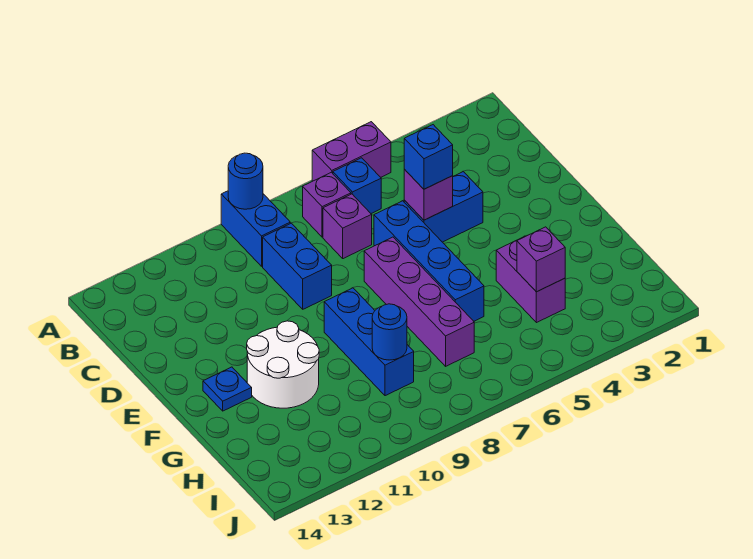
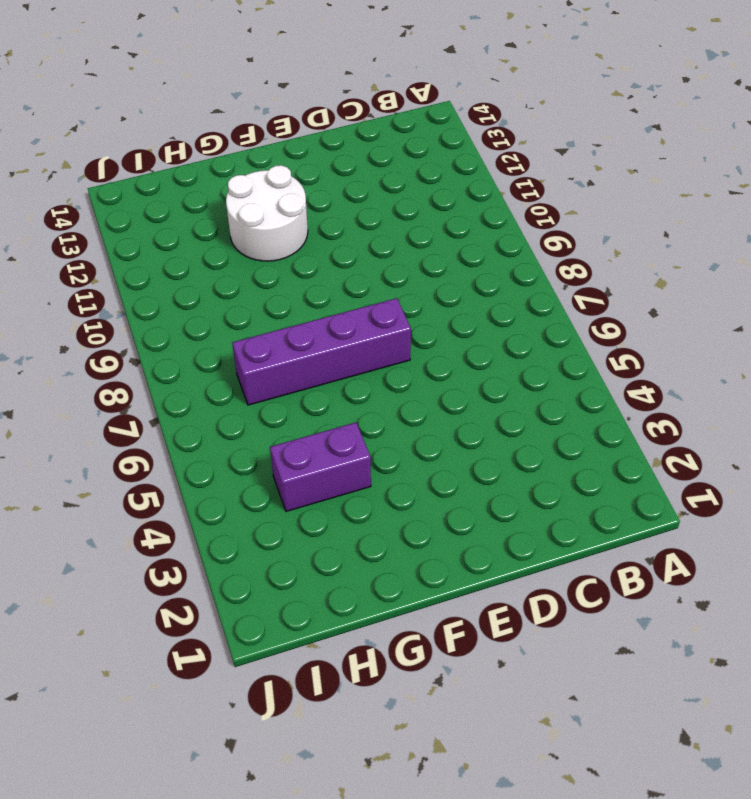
none -> purple 1x2 brick [312,122,391,181]
none -> blue 1x2 brick [221,191,290,266]
none -> blue 1x1 brick [333,158,381,213]

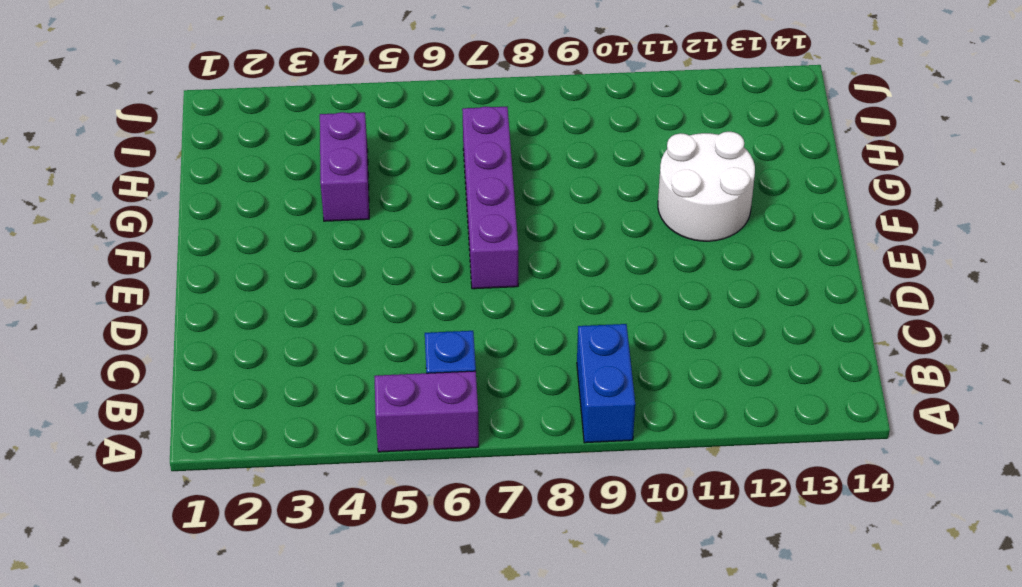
none -> purple 1x1 brick [303,172,351,237]
none -> purple 1x1 brick [323,194,372,259]
none -> blue 1x2 brick [263,223,332,309]

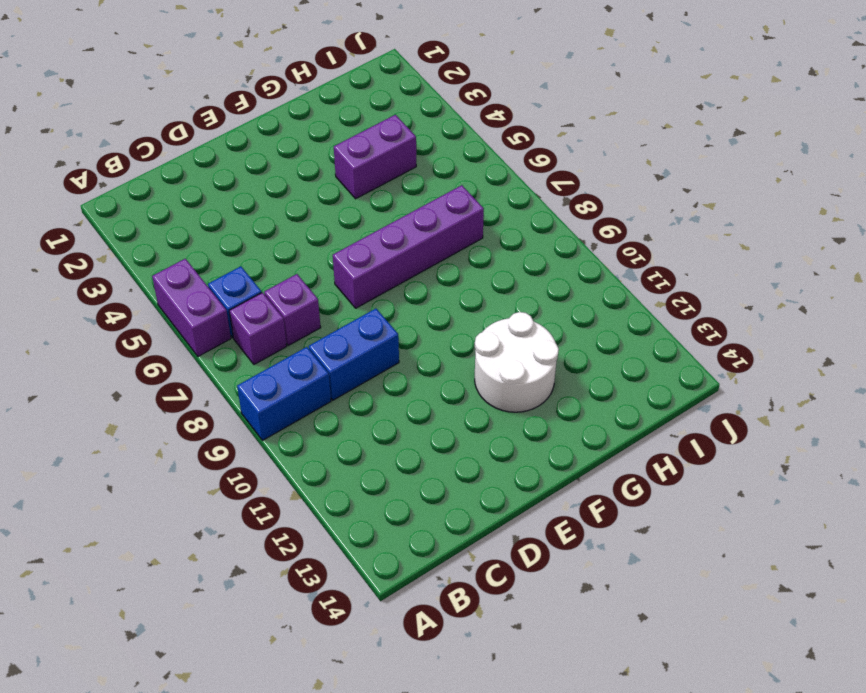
none -> blue 1x2 brick [404,172,483,242]
none -> blue 1x4 brick [374,201,484,321]
none -> blue 1x3 brick [324,288,414,396]

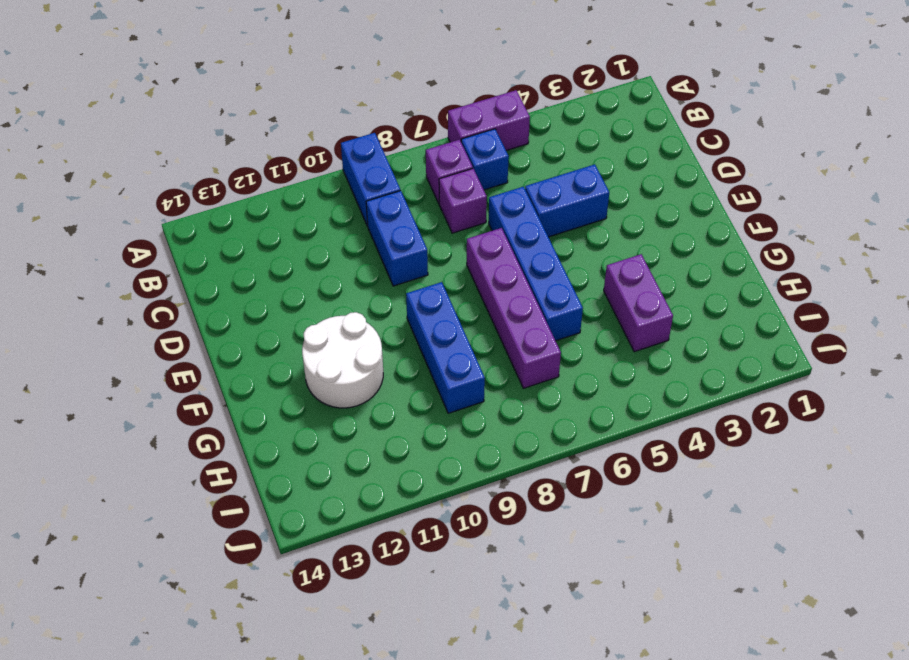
none -> blue 1x1 plate [203,367,252,411]
none -> blue 1x1 round brick [228,153,263,209]
none -> purple 1x1 brick [404,169,453,220]

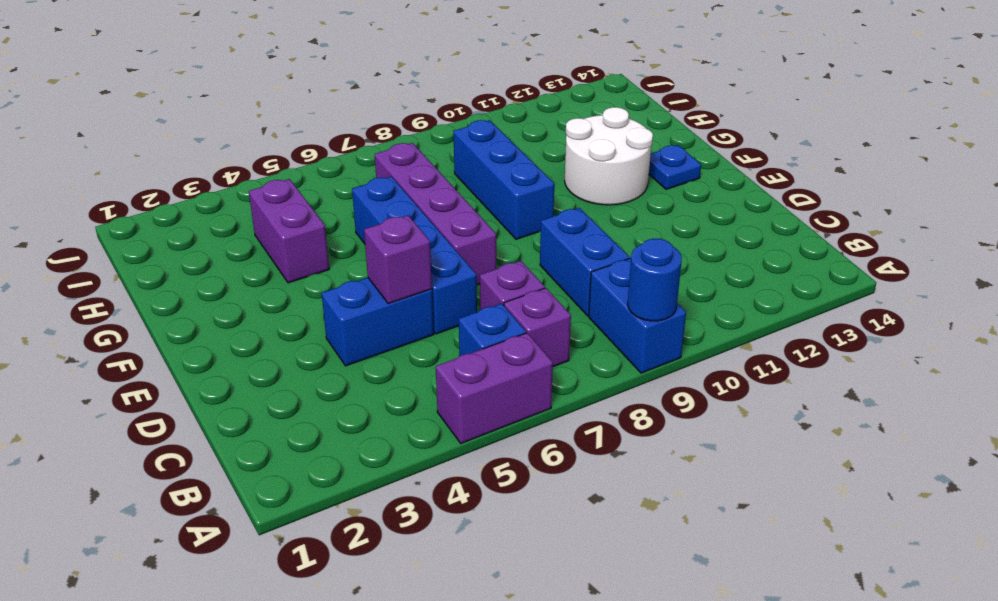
none -> purple 1x1 brick [517,227,565,292]
none -> blue 1x1 round brick [372,304,407,360]
none -> blue 1x1 brick [404,125,453,189]

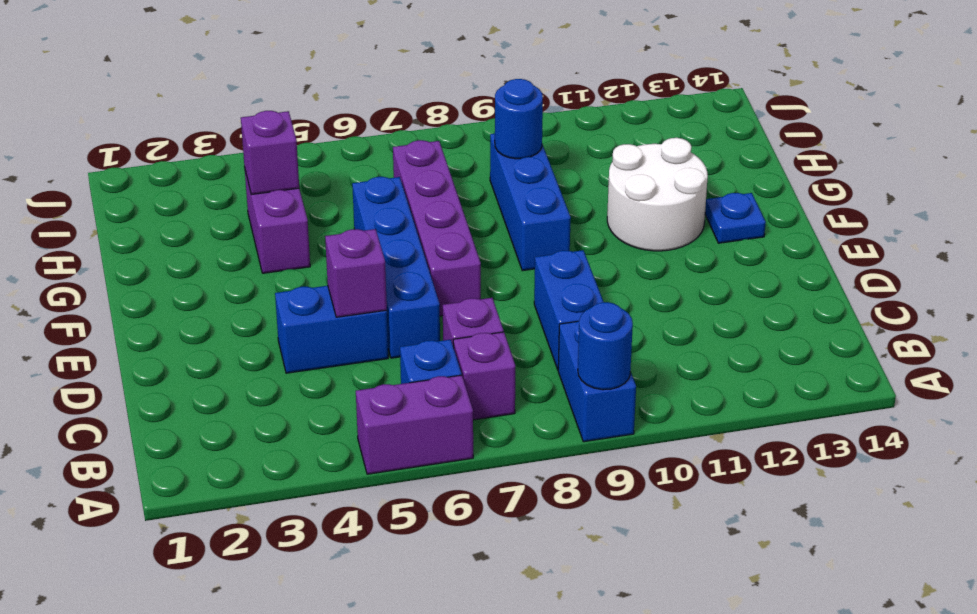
none -> blue 1x1 brick [404,125,453,189]

